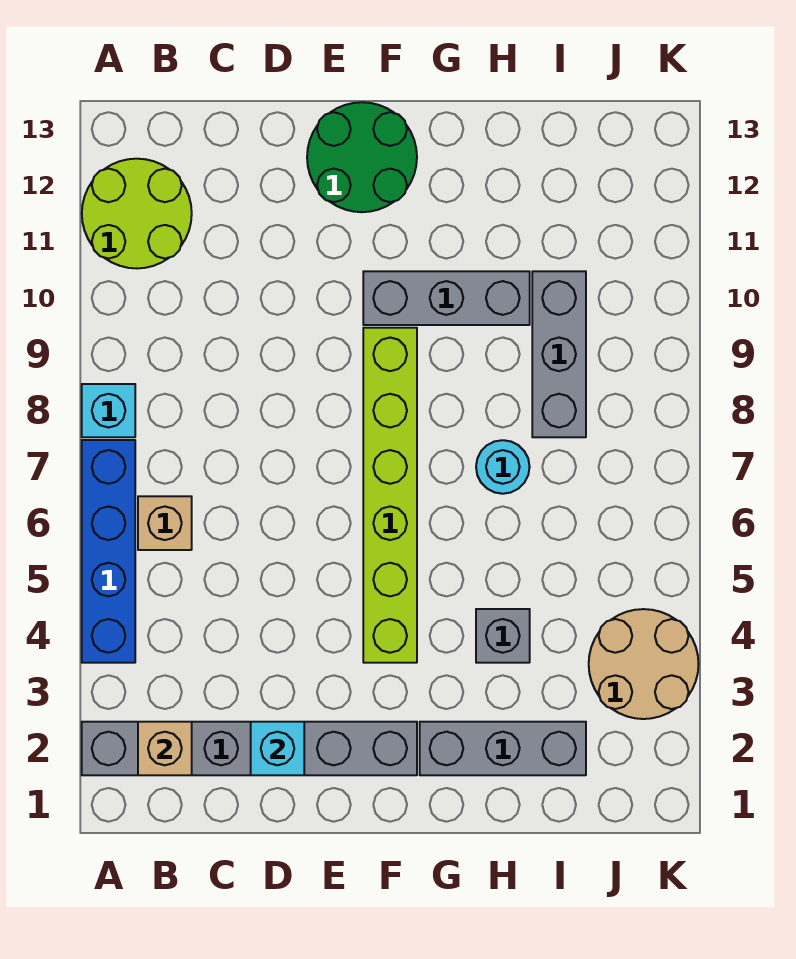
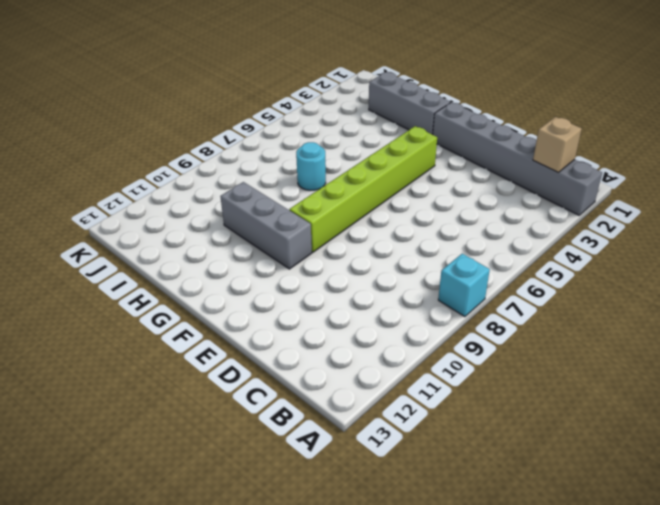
none -> blue 1x4 brick [82,440,135,663]
none -> lime 2x2 round brick [82,159,192,269]
none -> tan 1x1 brick [138,496,192,550]

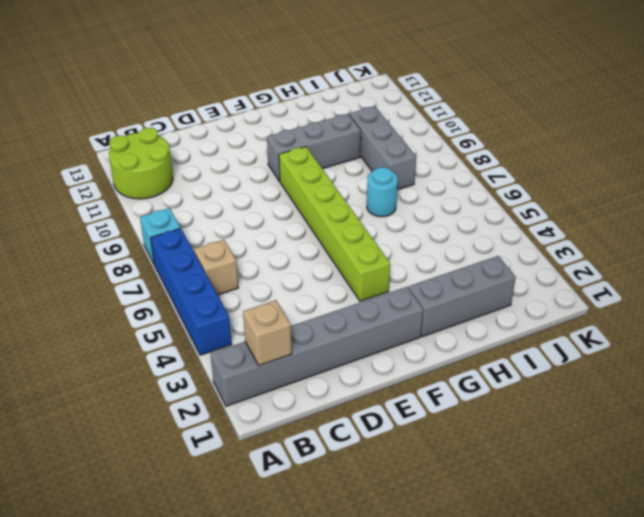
none -> green 2x2 round brick [307,102,417,212]
none -> grey 1x1 brick [476,609,530,663]
none -> tan 2x2 round brick [589,609,699,719]

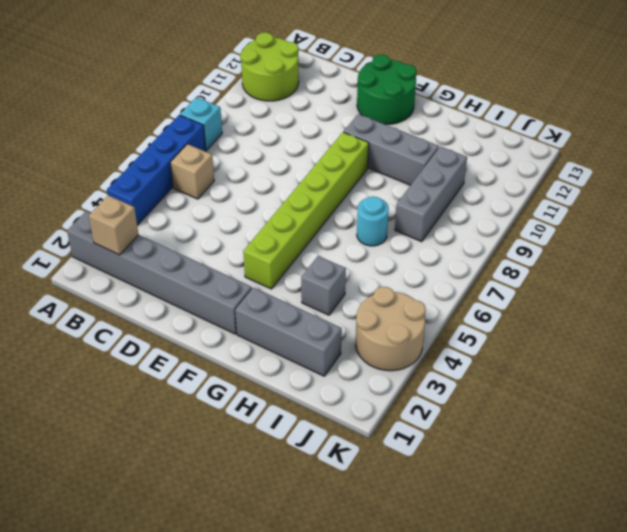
none -> cyan 1x1 brick [251,722,304,775]

